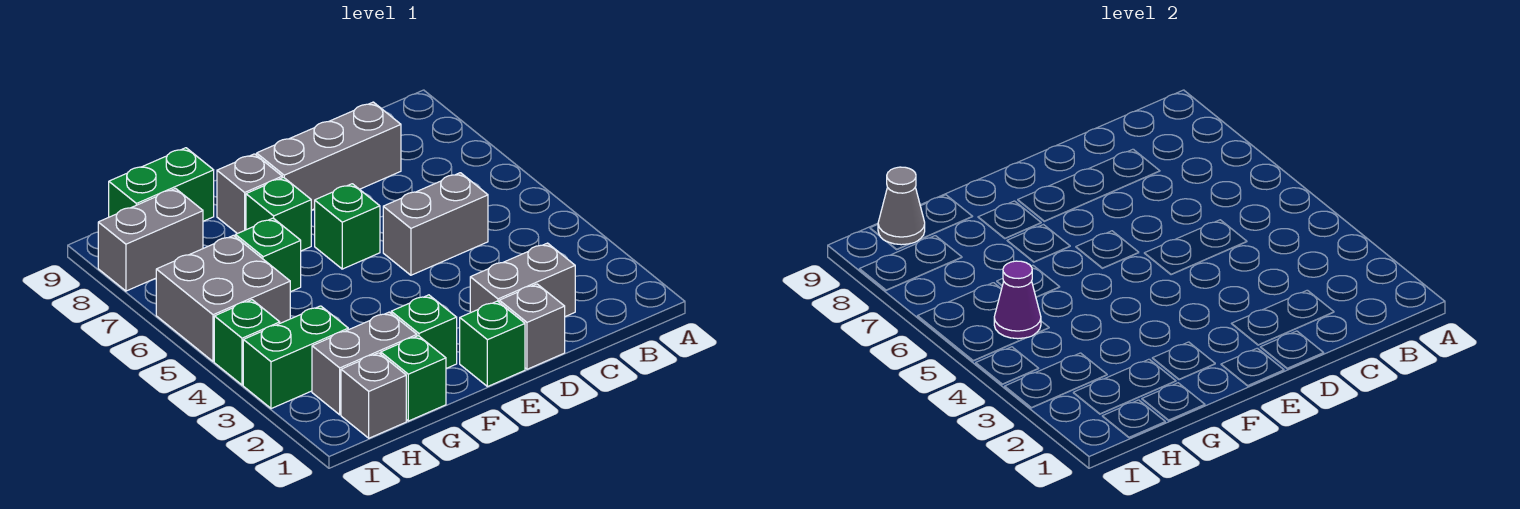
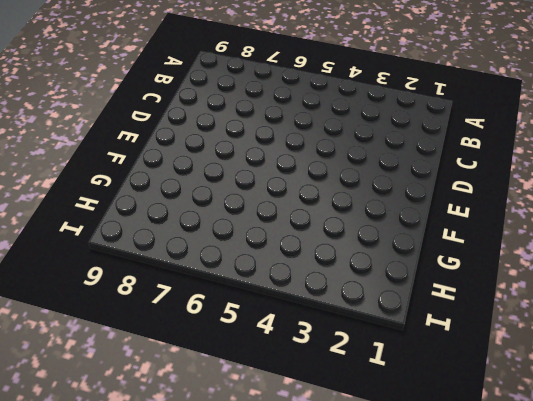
none -> grey 1x2 brick [470,243,575,317]
none -> grey 1x2 brick [383,173,488,275]
none -> grey 1x3 brick [257,102,401,210]

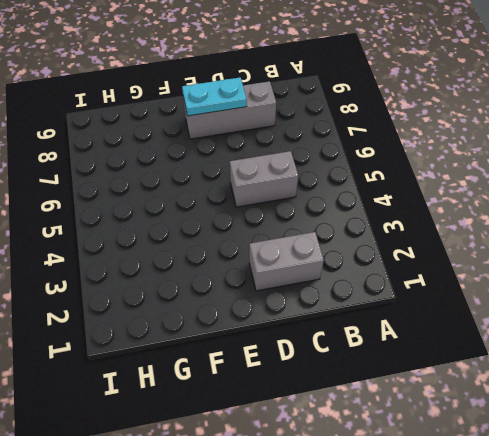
cyan 1x2 plate [182,78,247,116] -> none
none -> grey 1x1 brick [499,284,565,369]
none -> green 1x1 brick [460,301,525,387]
none -> green 1x1 brick [315,184,380,269]

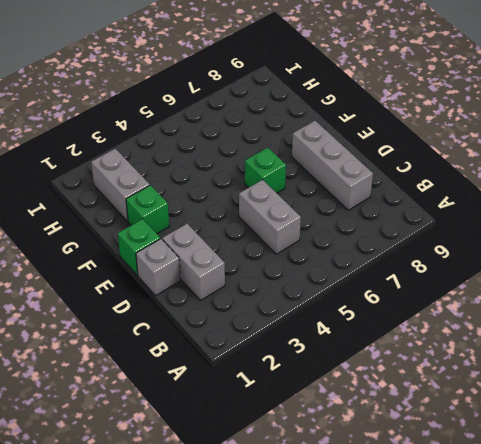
none -> green 1x1 brick [246,177,312,251]
none -> grey 1x1 brick [217,154,282,234]
none -> green 1x1 brick [381,336,446,421]

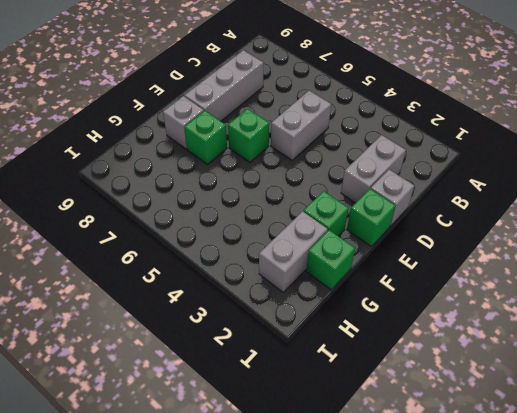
none -> green 1x1 brick [235,218,301,292]
none -> green 1x2 brick [109,148,214,221]
none -> grey 1x1 brick [341,353,406,438]

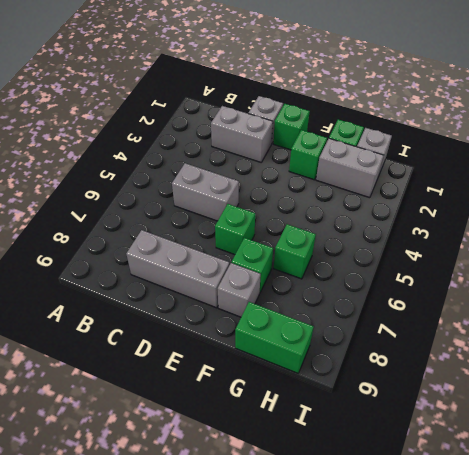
none -> green 1x2 brick [243,306,348,409]
none -> grey 2x2 brick [156,235,290,362]
none -> grey 1x2 brick [98,188,203,291]

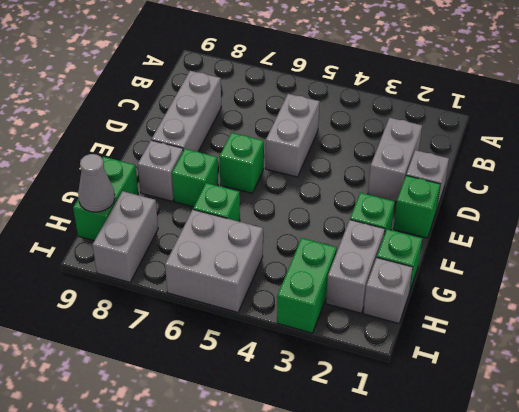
none -> green 1x1 brick [214,300,280,385]
none -> purple 1x1 cone [994,261,1041,339]

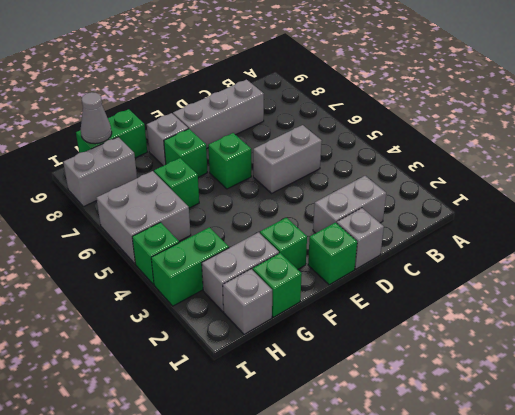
none -> purple 1x1 cone [994,261,1041,339]

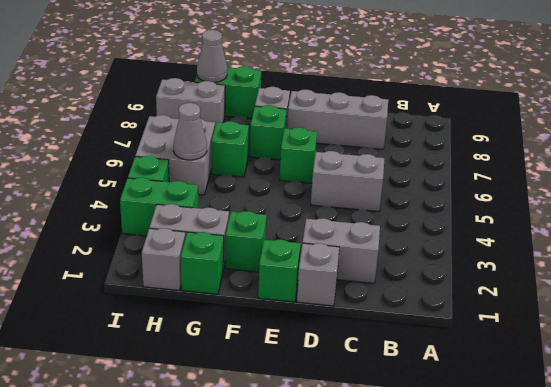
grey 1x1 cone [173,103,207,160] -> purple 1x1 cone [994,261,1041,339]

